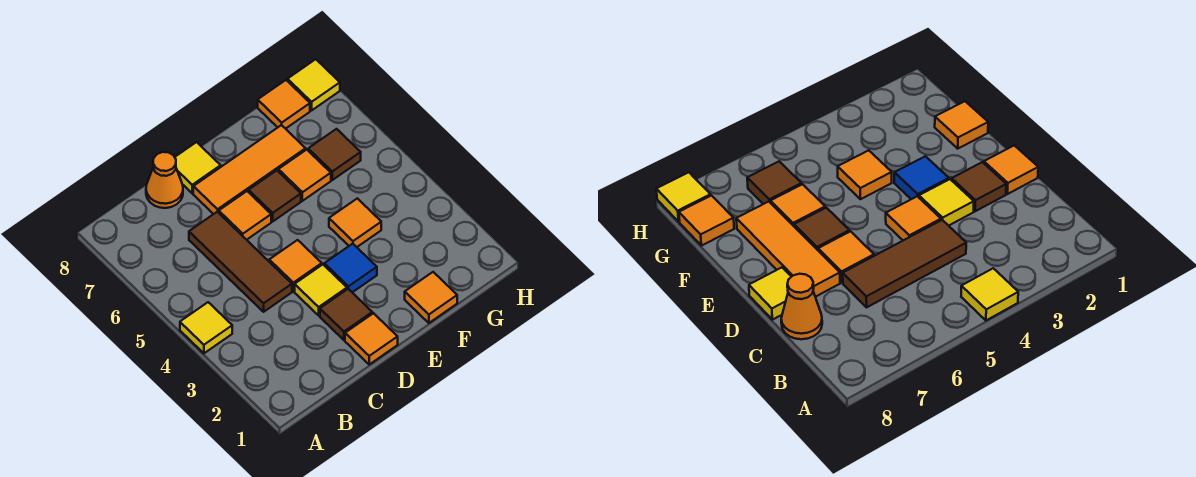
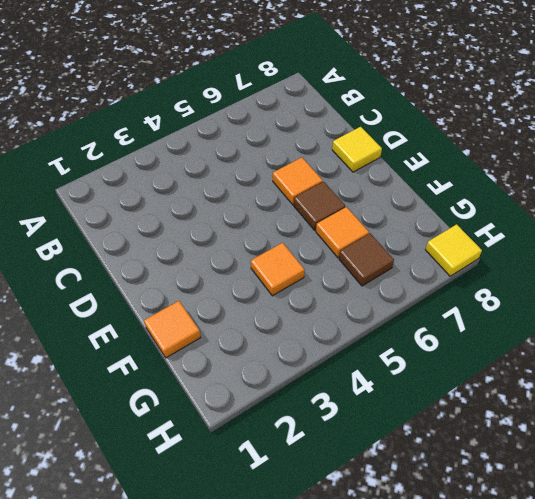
none -> yellow 1x1 tile [180,302,232,353]
none -> brown 1x3 tile [189,212,292,312]
none -> orange 1x1 cone [146,152,183,208]

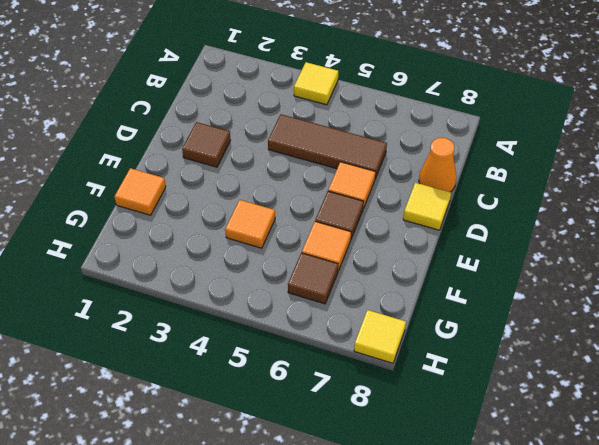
none -> orange 1x1 tile [345,313,398,364]
none -> yellow 1x1 tile [295,265,347,315]
none -> orange 1x1 tile [269,240,322,291]

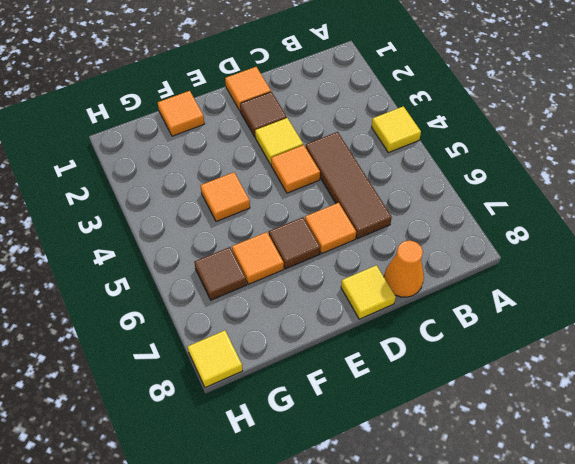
none -> orange 1x3 tile [193,125,306,214]
none -> blue 1x1 tile [324,244,377,292]
none -> orange 1x1 tile [258,80,310,129]

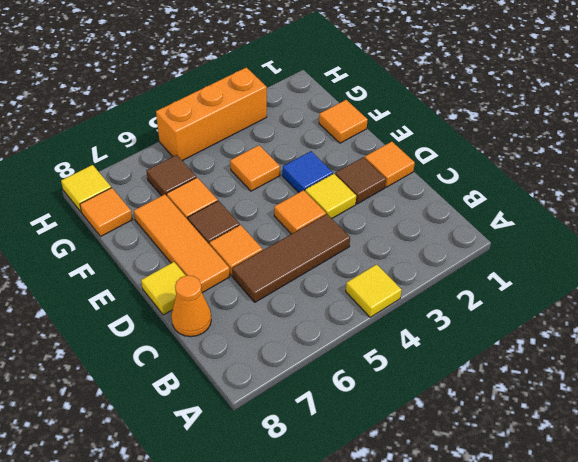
orange 1x3 brick [156,67,267,161] -> none

